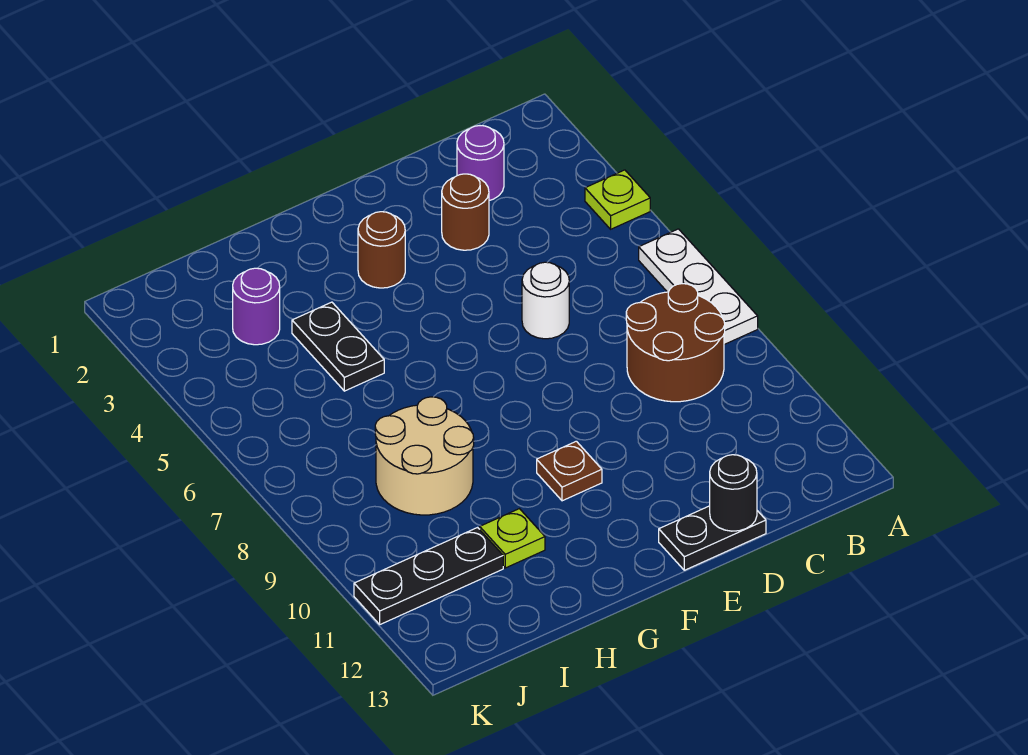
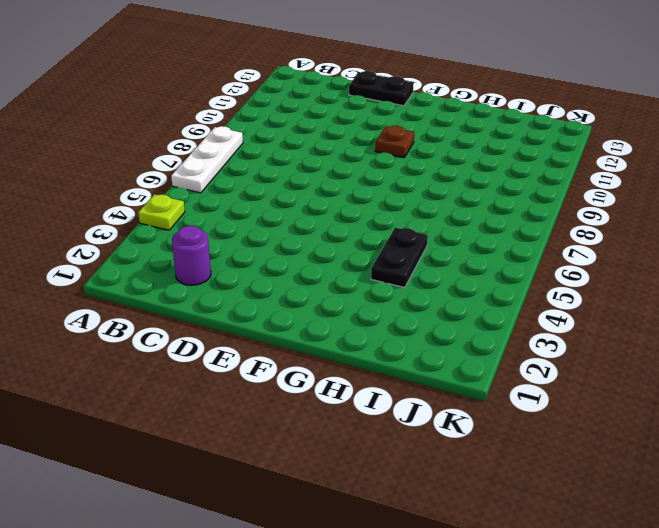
none -> brown 2x2 round brick [626,284,725,402]
none -> brown 1x1 round brick [442,174,489,250]
none -> white 1x1 round brick [522,262,569,339]

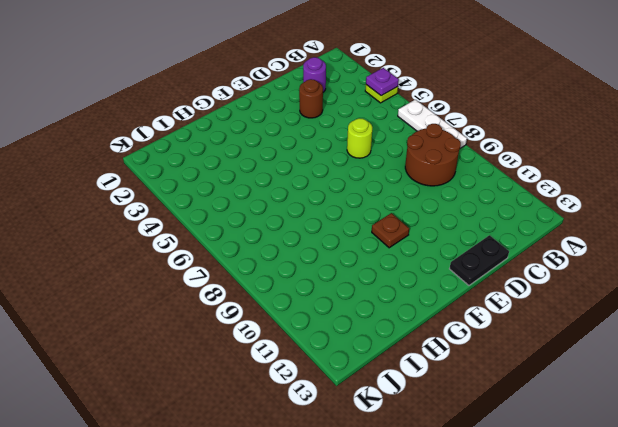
purple 1x1 plate [366,68,399,96] -> none
lime 1x1 round brick [347,118,372,158] -> white 1x1 round brick [522,262,569,339]
none -> brown 1x1 round brick [358,212,405,288]
none -> black 1x2 plate [292,302,384,391]
none -> tan 2x2 round brick [375,397,474,515]

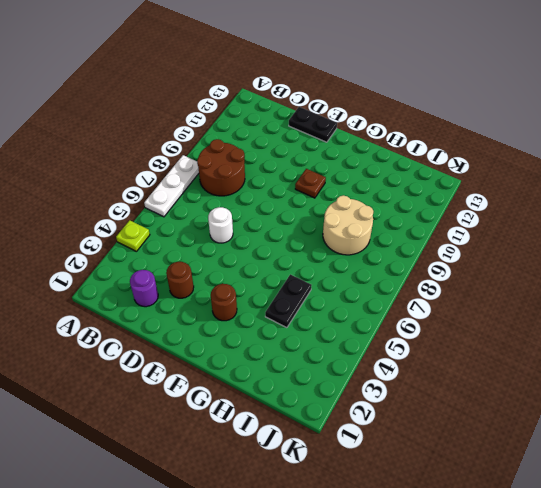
none -> lime 1x1 plate [480,509,545,568]
none -> purple 1x1 round brick [233,268,280,345]
none -> black 1x3 plate [354,528,503,624]

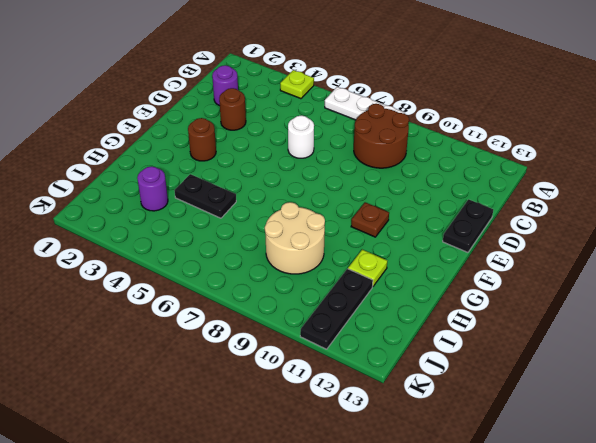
none -> black 1x1 round brick [710,455,757,531]

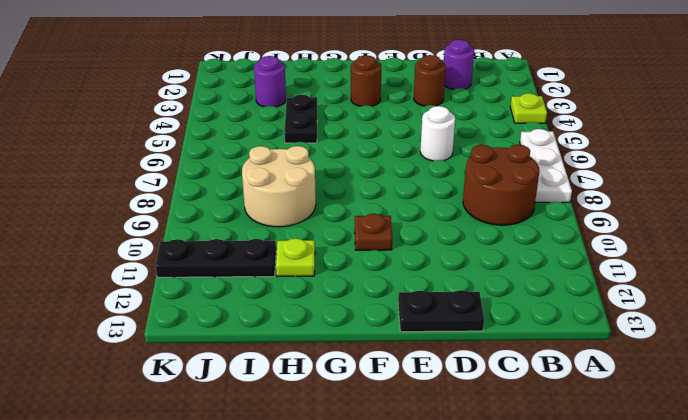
none -> black 1x1 round brick [710,455,757,531]

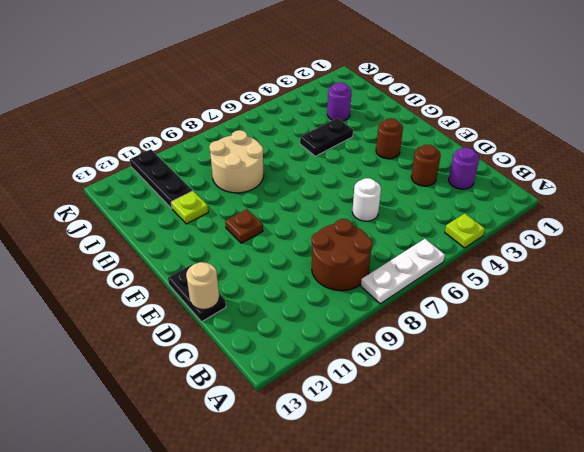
tan 1x1 round brick [186,262,219,309] -> black 1x1 round brick [710,455,757,531]

